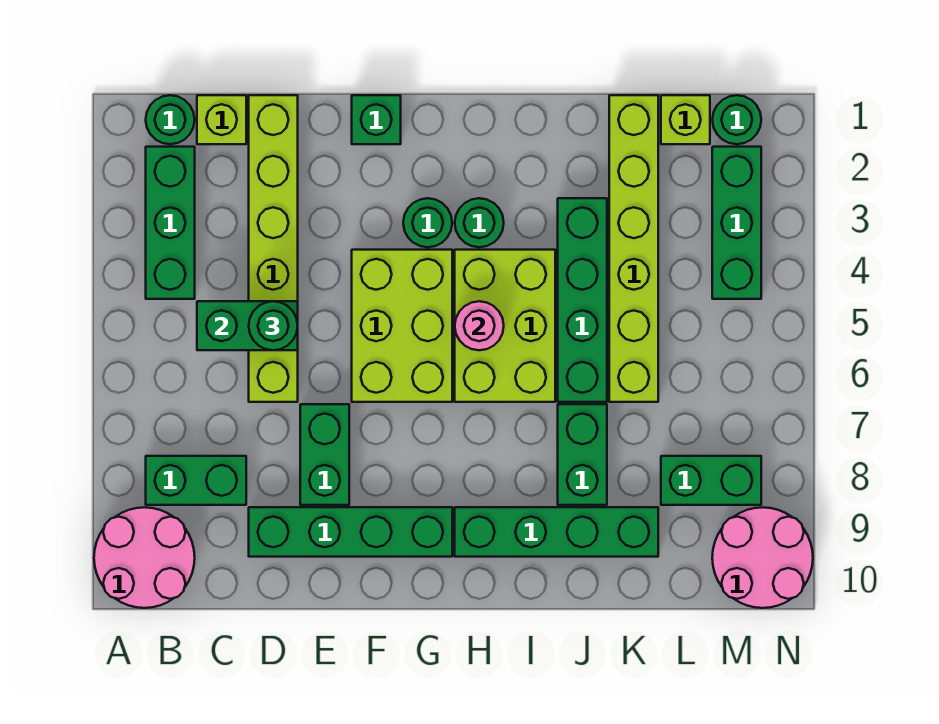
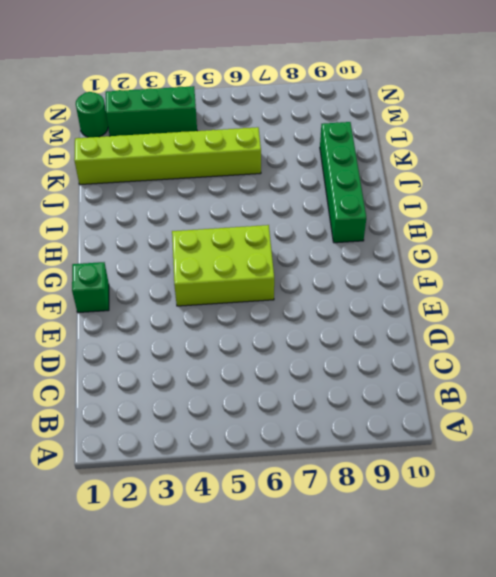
none -> pink 2x2 round brick [94,507,195,608]
none -> green 1x1 round brick [146,95,195,144]
none -> green 1x3 brick [146,147,195,299]

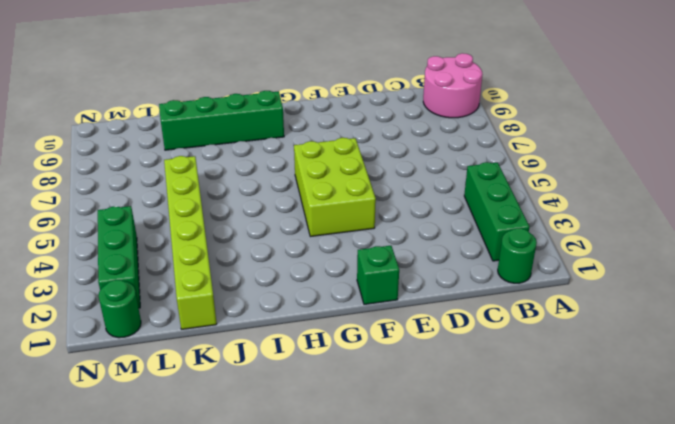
none -> green 1x2 brick [146,456,246,505]
none -> lime 1x1 brick [197,95,246,144]
none -> lime 1x6 brick [249,95,298,402]

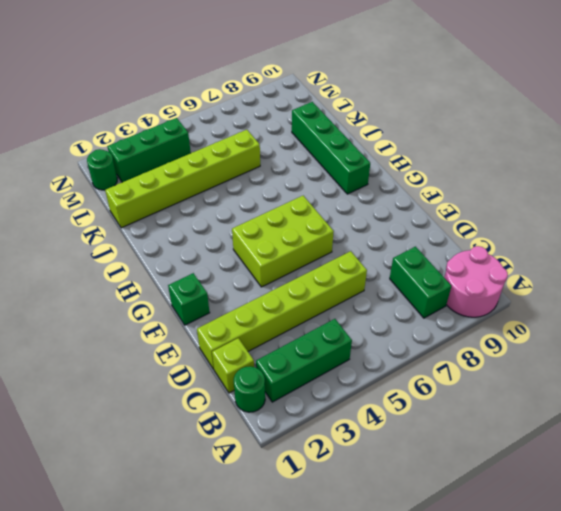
none -> green 1x4 brick [249,507,452,557]
none -> green 1x2 brick [300,404,349,505]
none -> green 1x1 round brick [403,198,452,247]

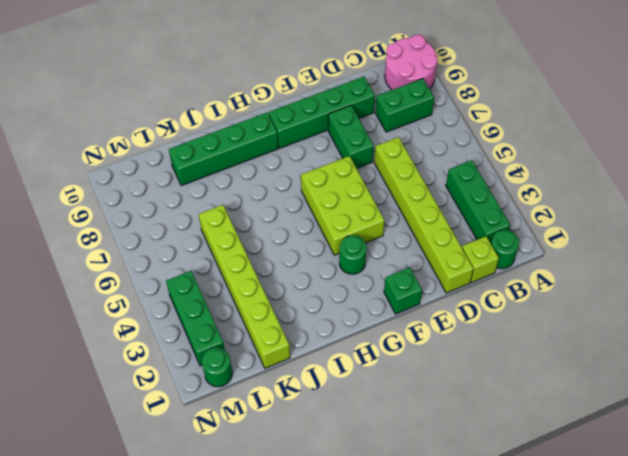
none -> green 1x1 round brick [455,198,504,247]
none -> lime 2x3 brick [455,250,555,402]
none -> green 1x4 brick [558,198,607,402]

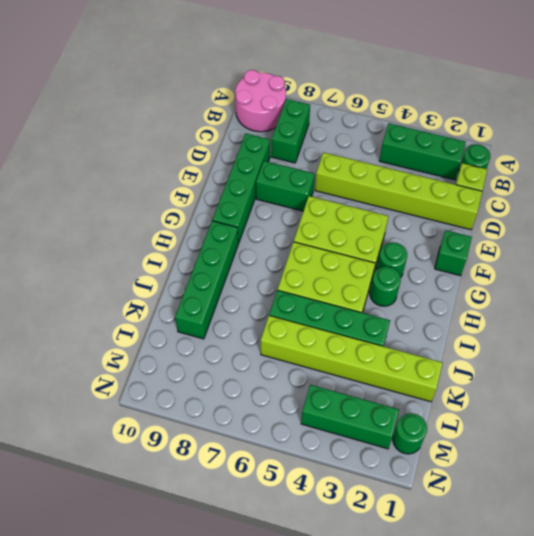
none -> green 1x2 brick [558,404,607,505]
none -> lime 1x1 brick [661,95,710,144]
none -> green 1x2 brick [661,456,761,505]

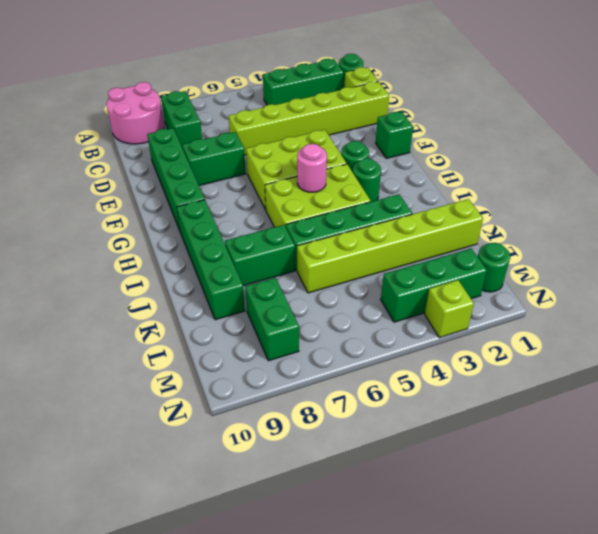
lime 1x1 brick [425,280,474,338] -> lime 1x1 brick moved to [661,95,710,144]
none -> pink 2x2 round brick [712,507,813,608]
none -> green 1x2 brick [197,301,298,350]
none -> green 1x1 round brick [249,301,298,350]

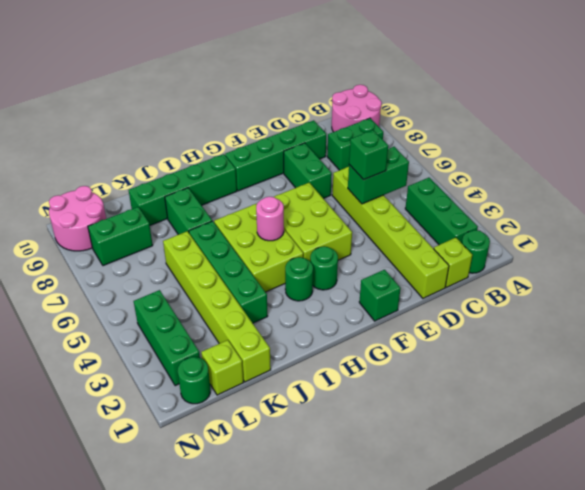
green 1x1 brick [349,130,388,180] -> green 1x1 round brick [249,301,298,350]

